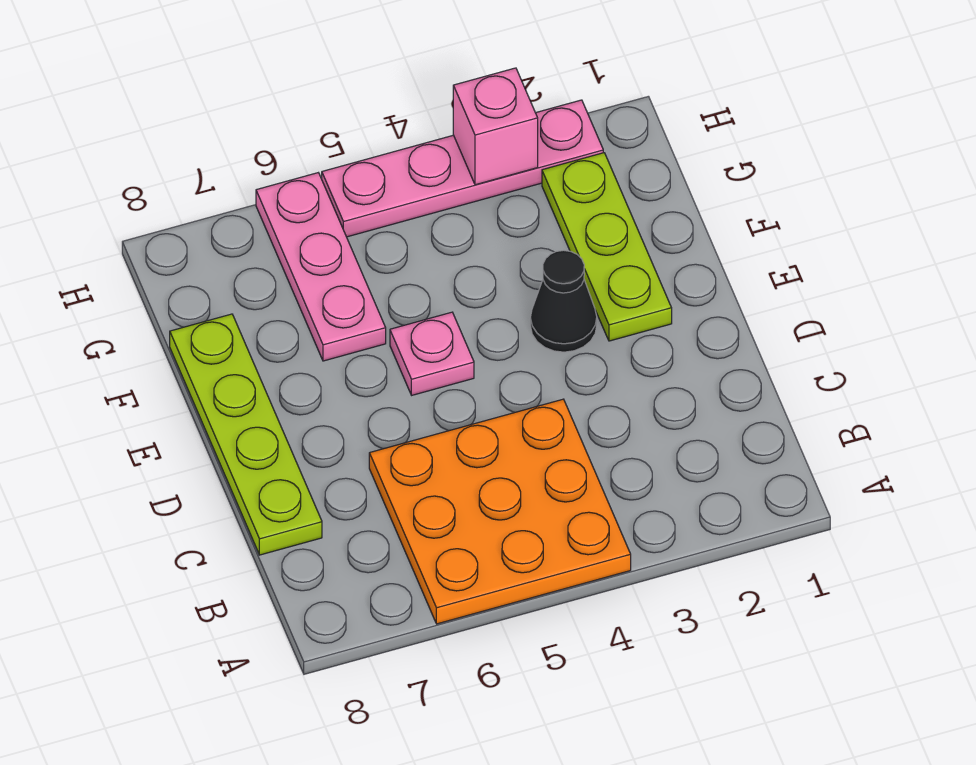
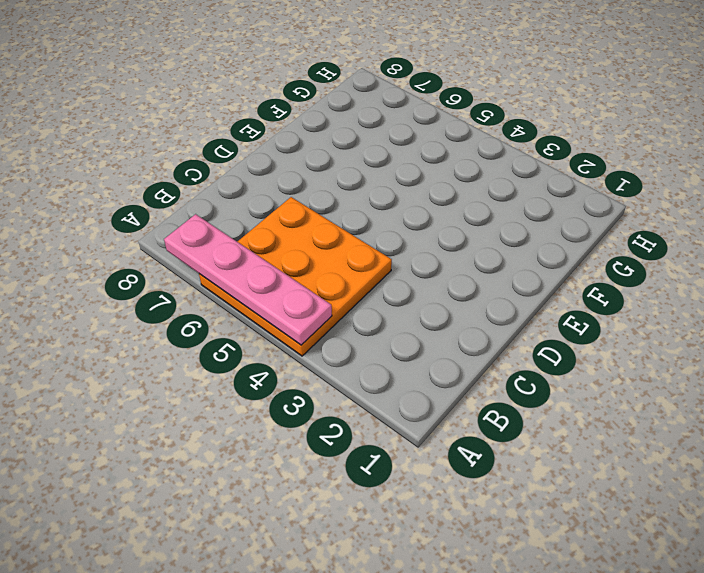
pink 1x4 plate [164,214,332,345] -> pink 1x4 plate moved to [322,100,603,237]
none -> lime 1x4 plate [170,314,322,555]
none -> lime 1x3 plate [542,153,672,341]

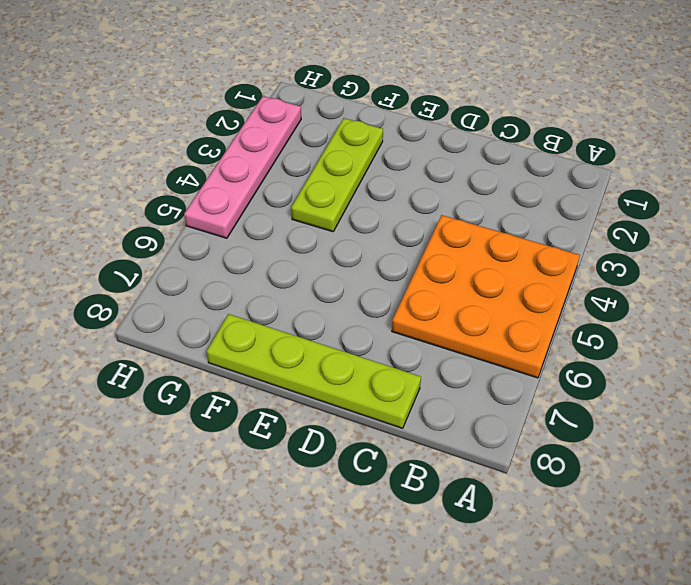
lime 1x3 plate [291,118,383,232] -> lime 1x3 plate turned to [542,153,672,341]
none -> black 1x1 cone [530,250,597,352]
none -> pink 1x1 plate [390,312,474,395]

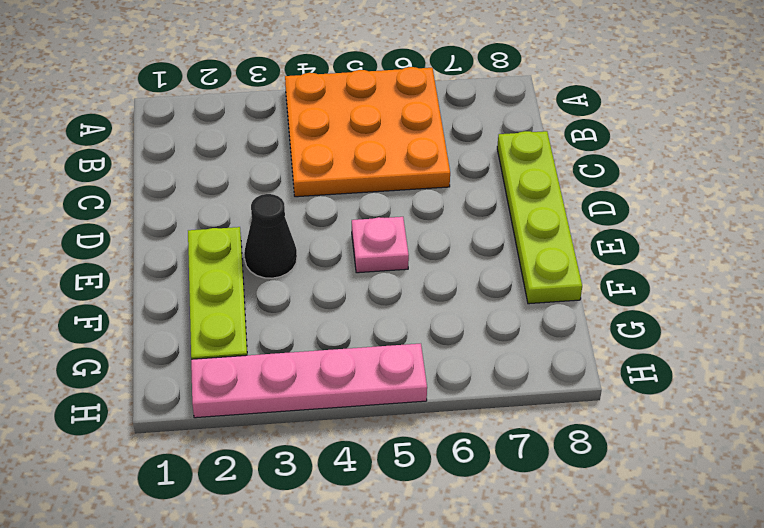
none -> pink 1x3 plate [256,173,386,361]
none -> pink 1x1 brick [453,68,538,185]

